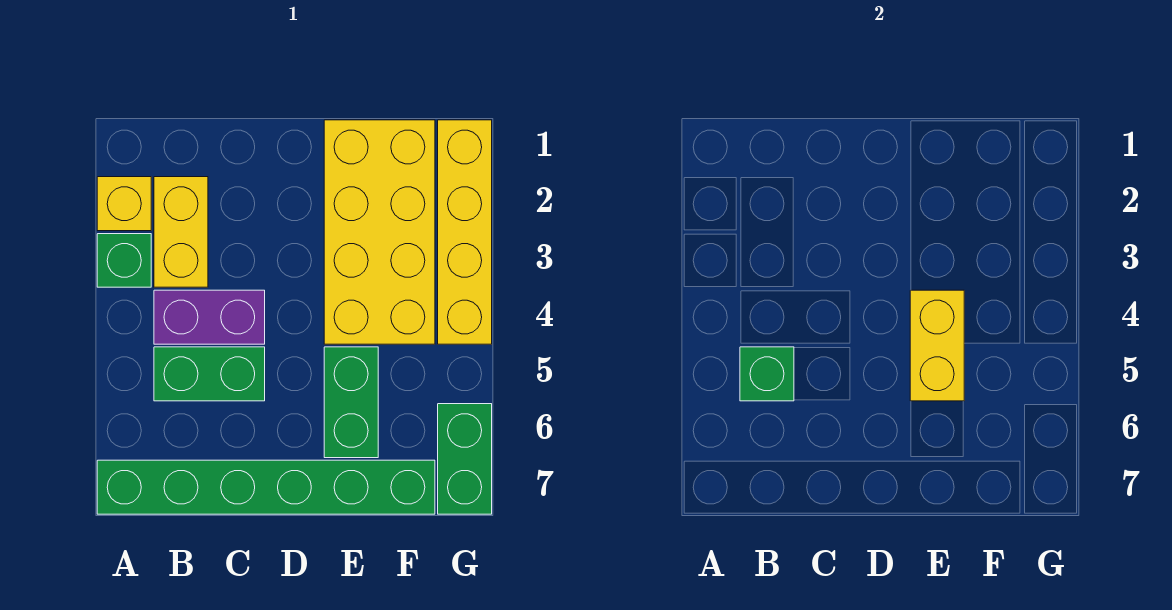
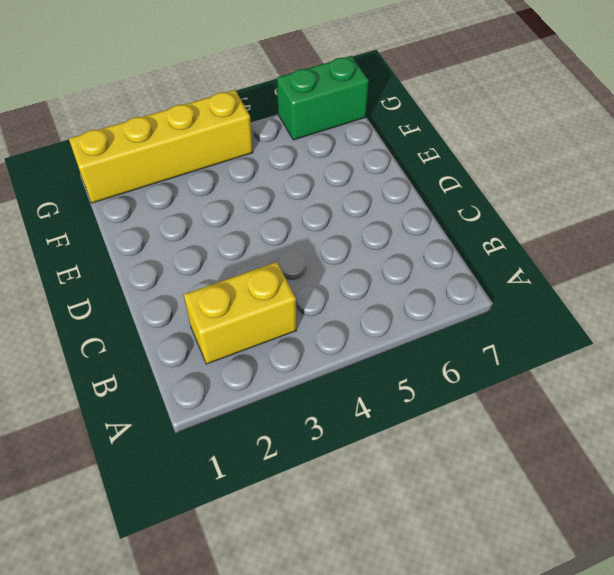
none -> yellow 1x1 brick [97,177,151,231]
none -> green 1x1 brick [97,234,151,287]
none -> green 1x6 brick [97,460,435,514]

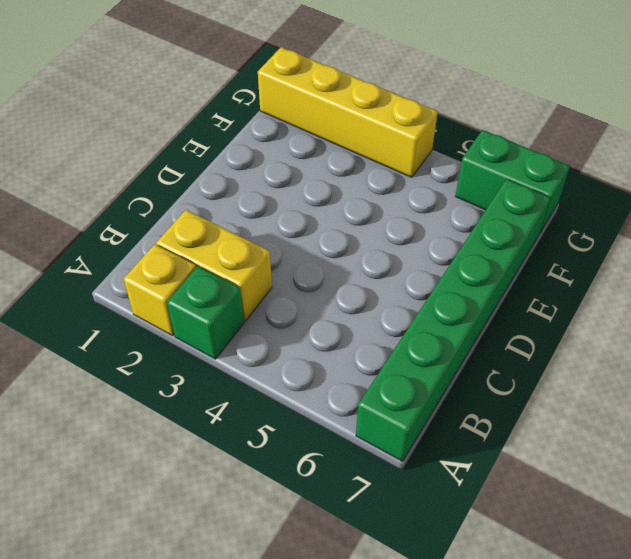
none -> purple 1x2 brick [154,290,265,344]
none -> green 1x2 brick [154,347,265,401]
none -> yellow 2x4 brick [324,120,435,344]

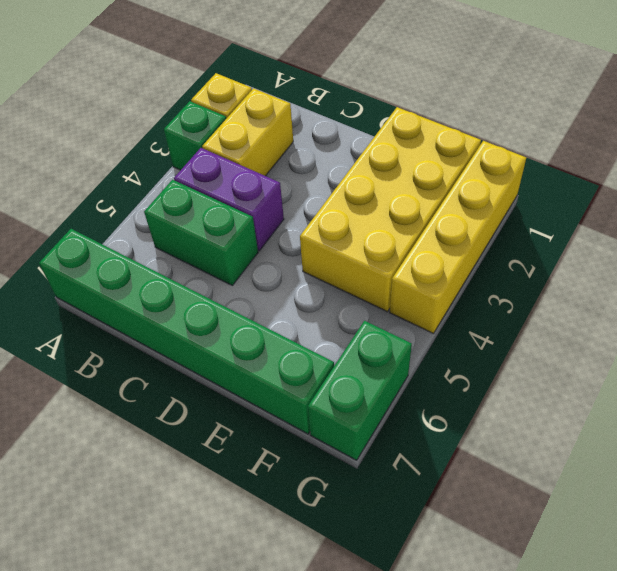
none -> green 1x2 brick [324,347,378,458]
none -> green 1x1 brick [740,347,794,401]
none -> yellow 1x2 brick [910,290,964,401]

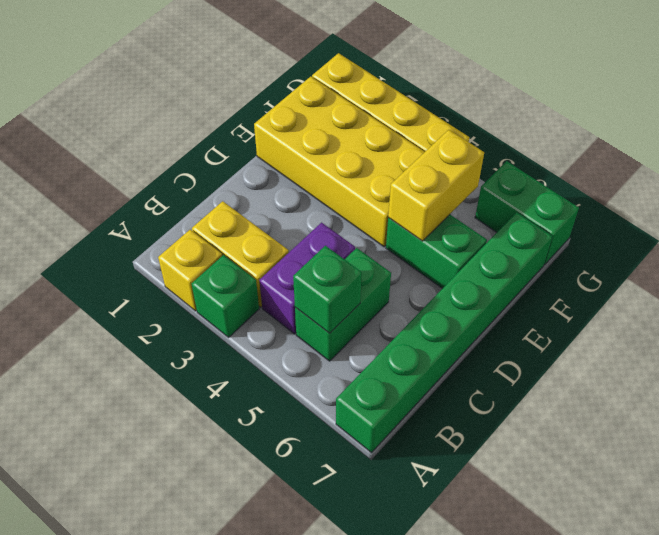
yellow 1x2 brick [388,130,484,241] -> yellow 1x2 brick turned to [910,290,964,401]

